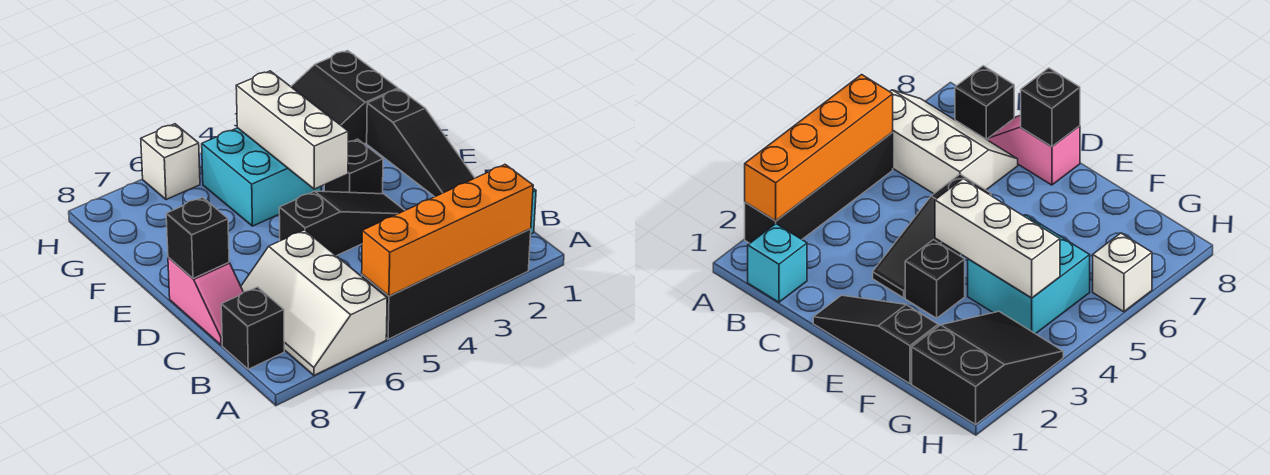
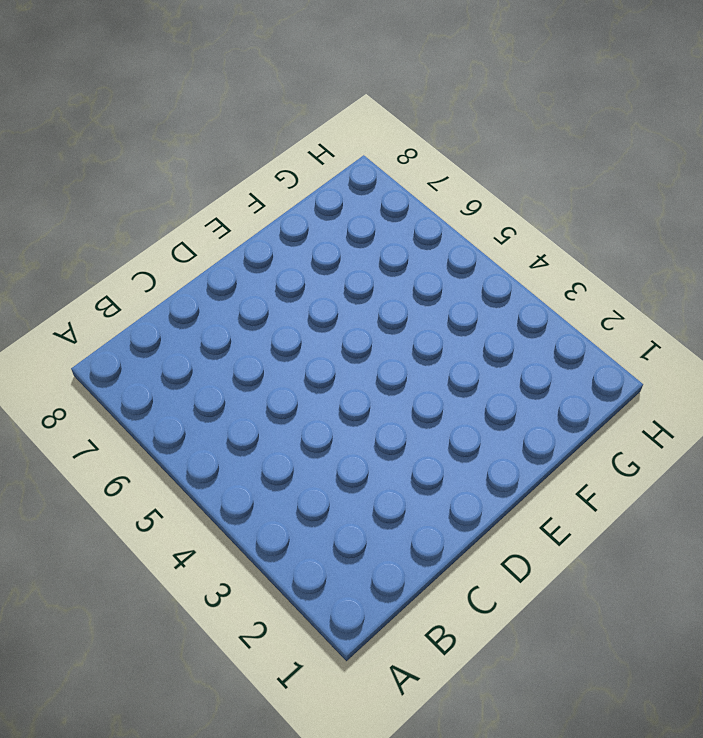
none -> black 1x4 brick [362,229,531,339]
none -> white 2x3 slope [241,230,387,375]
none -> cyan 1x1 brick [748,224,807,302]

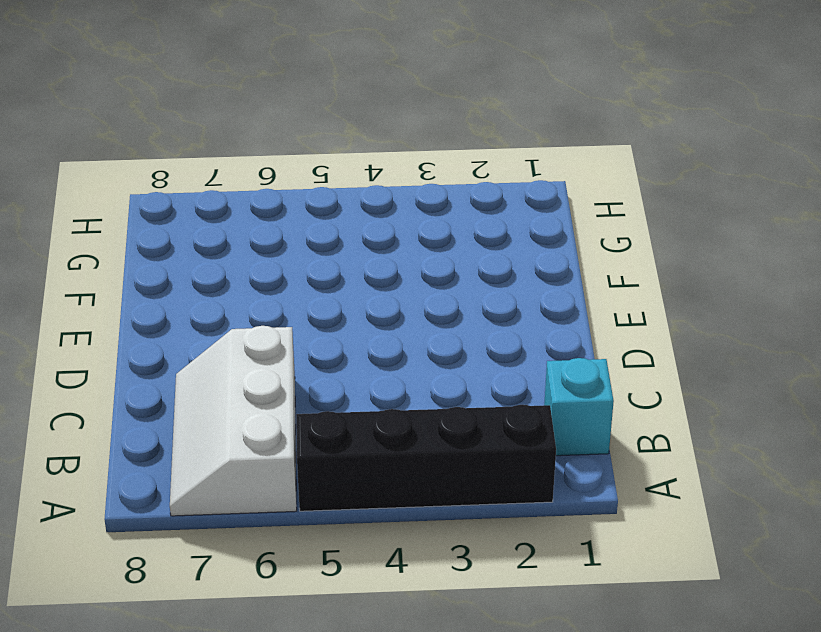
none -> black 1x1 brick [221,287,284,369]
none -> pink 1x2 slope [168,257,243,345]
none -> black 1x3 slope [367,89,475,197]

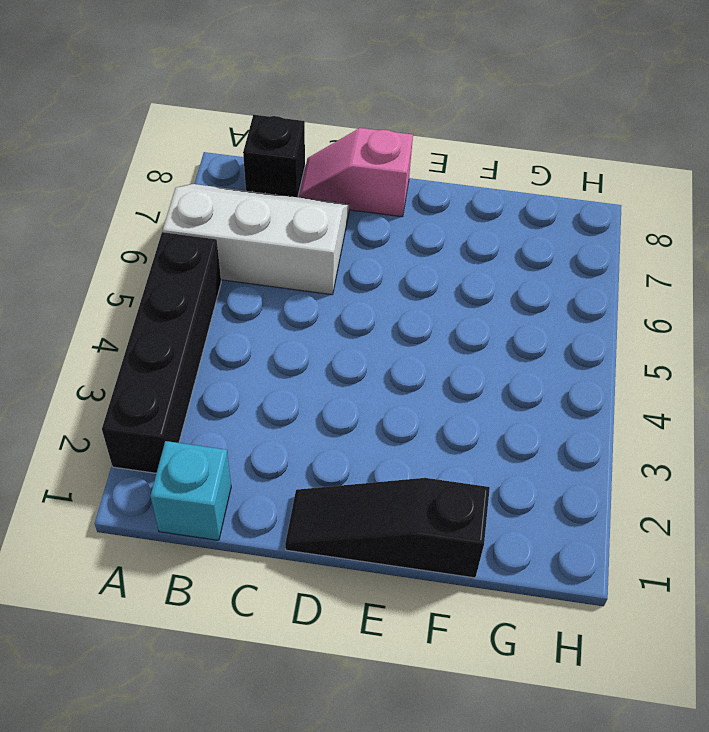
none -> black 1x3 slope [279,191,405,256]
none -> black 1x1 brick [324,139,383,194]
none -> cyan 2x2 brick [202,128,321,226]

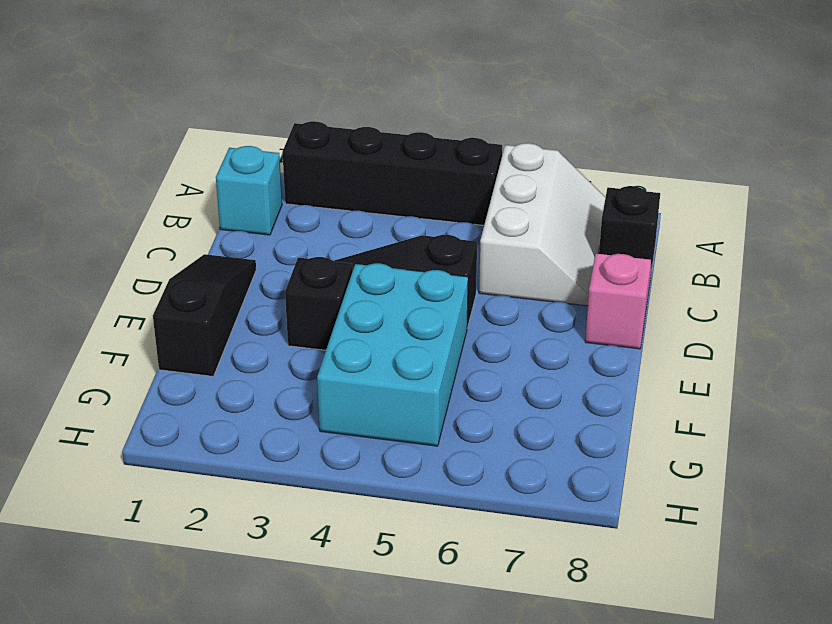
cyan 2x3 brick [317,263,468,446] -> cyan 2x2 brick [202,128,321,226]
none -> black 2x3 slope [291,51,398,144]
none -> white 1x1 brick [141,124,200,200]
none -> orange 1x4 brick [362,165,533,296]

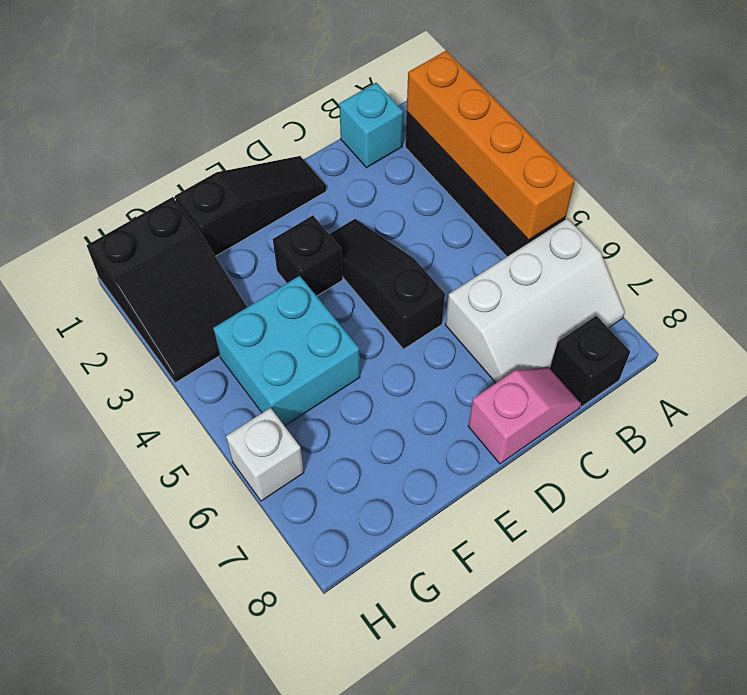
none -> black 1x1 brick [166,197,229,278]
none -> white 1x3 brick [236,71,348,189]

